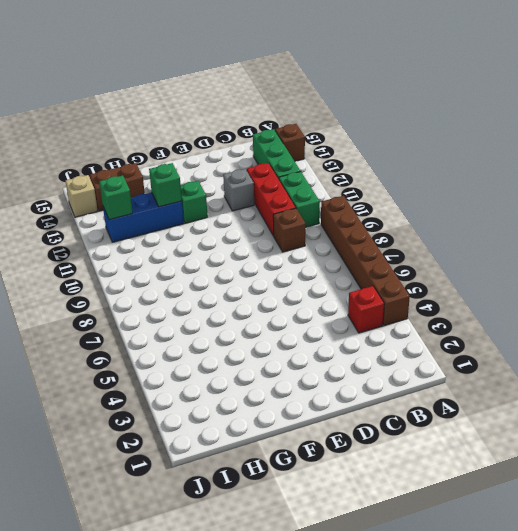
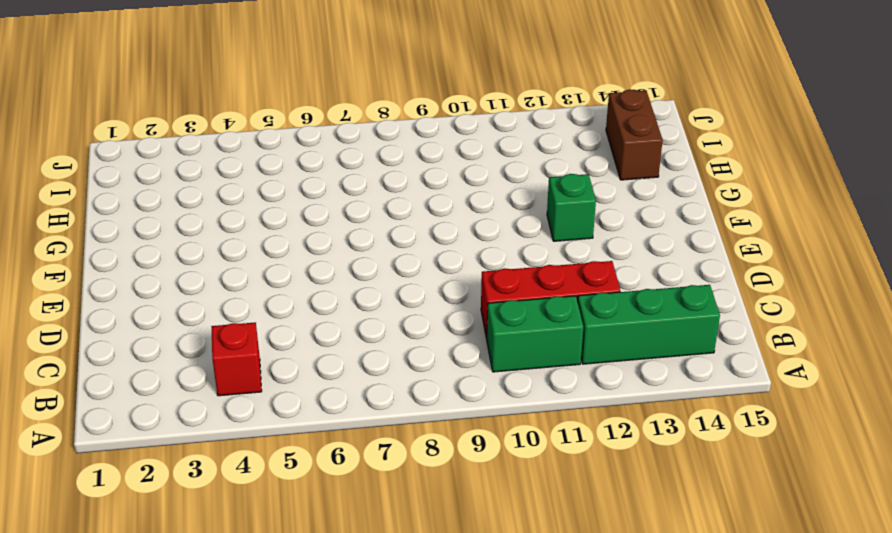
none -> brown 1x6 brick [321,196,410,326]
none -> brown 1x1 brick [275,124,305,161]
none -> brown 1x1 brick [273,208,306,252]

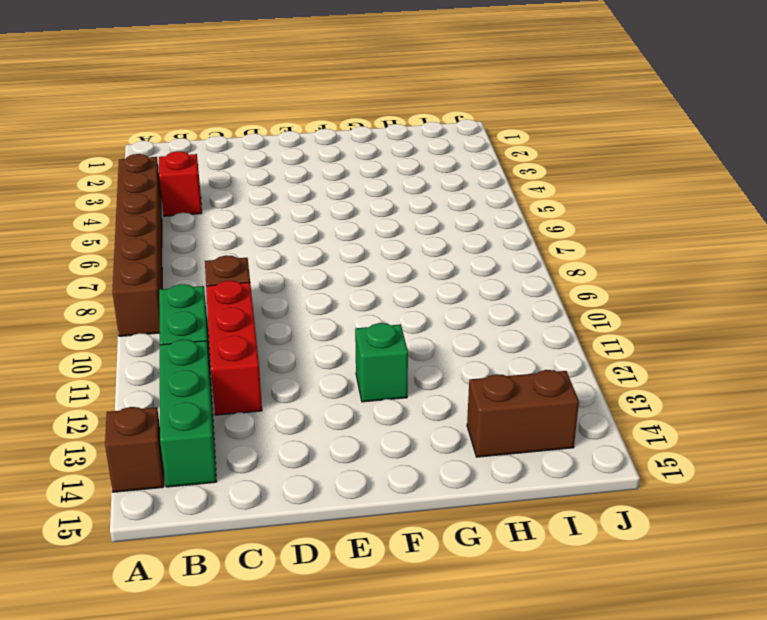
none -> grey 1x1 brick [223,169,254,211]
none -> blue 1x3 brick [103,192,184,242]
none -> tan 1x1 brick [66,175,98,217]

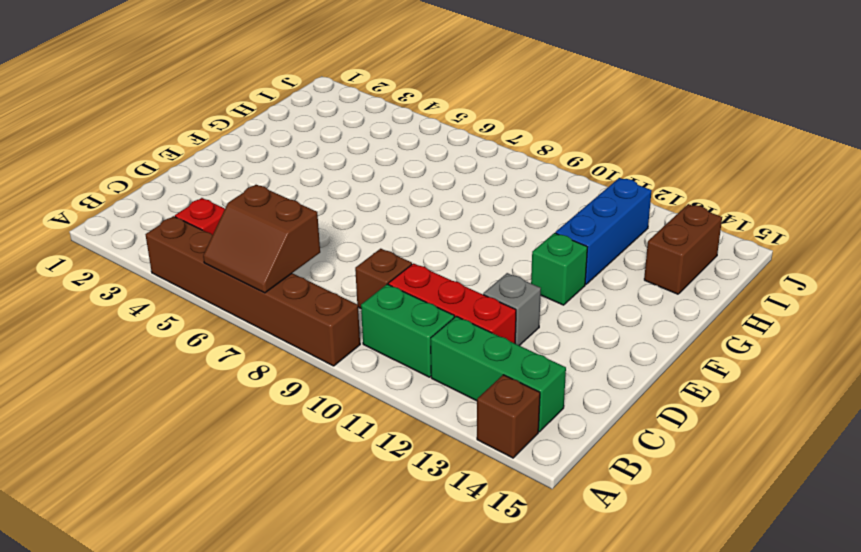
brown 2x2 slope [203,185,320,293] -> none
none -> tan 1x1 brick [66,175,98,217]
none -> green 1x1 brick [149,163,182,207]
none -> green 1x1 brick [99,175,133,220]

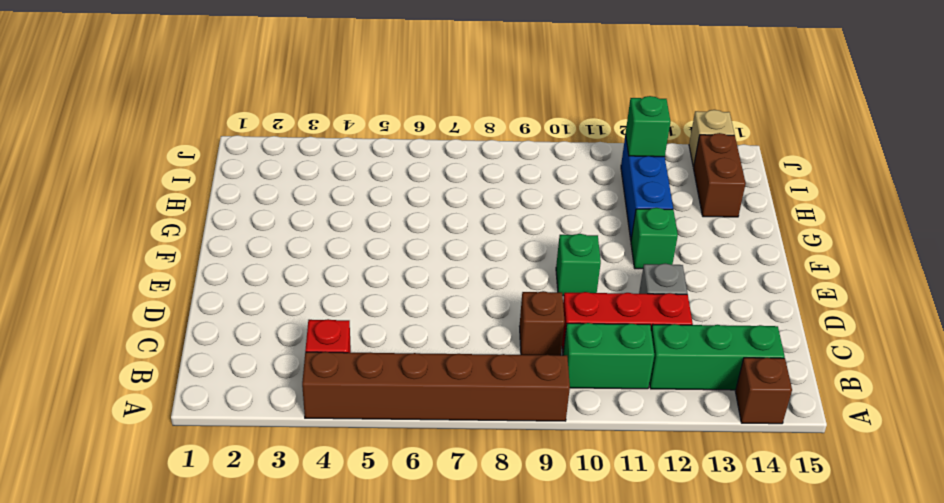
green 1x1 brick [556,234,601,296] -> green 1x1 brick moved to [149,163,182,207]

